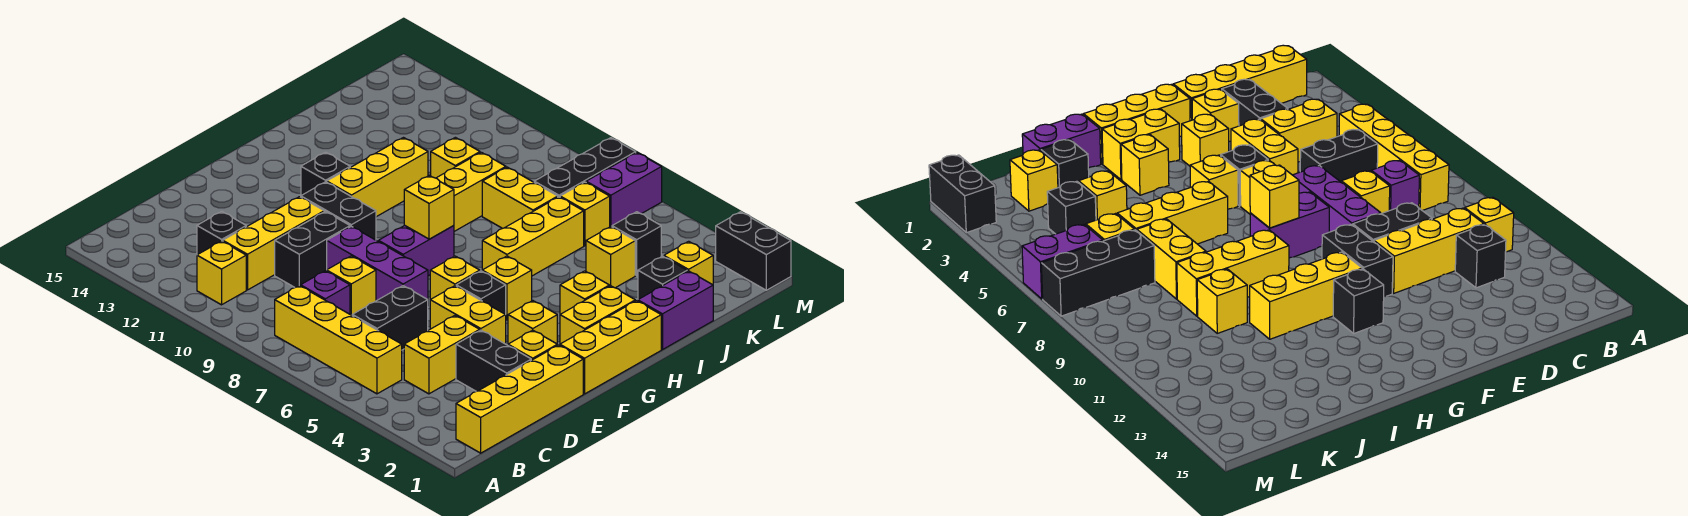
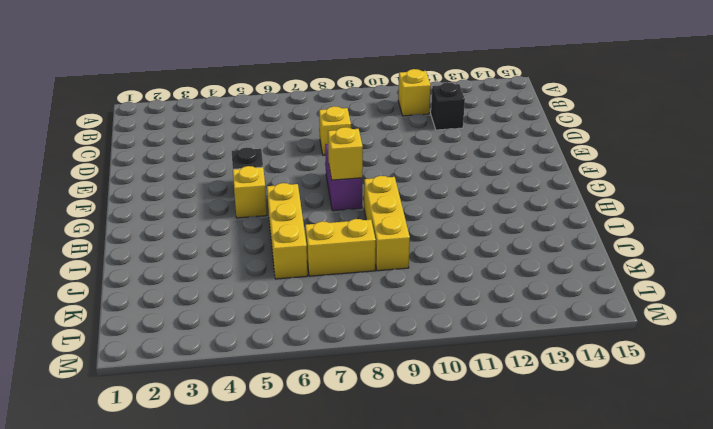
none -> yellow 1x4 brick [456,345,583,453]
none -> yellow 1x4 brick [275,286,402,394]
none -> yellow 1x2 brick [404,316,480,394]
none -> black 1x2 brick [352,286,428,350]

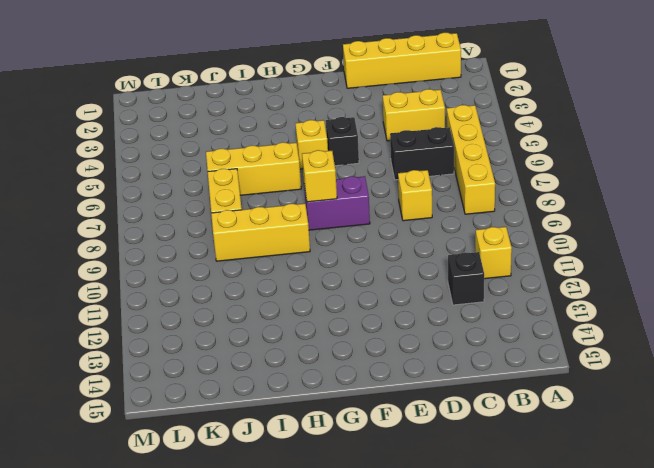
none -> purple 1x1 brick [301,271,350,314]
none -> yellow 1x3 brick [223,197,324,290]
none -> black 1x2 brick [456,330,531,391]
none -> black 1x2 brick [275,212,350,288]

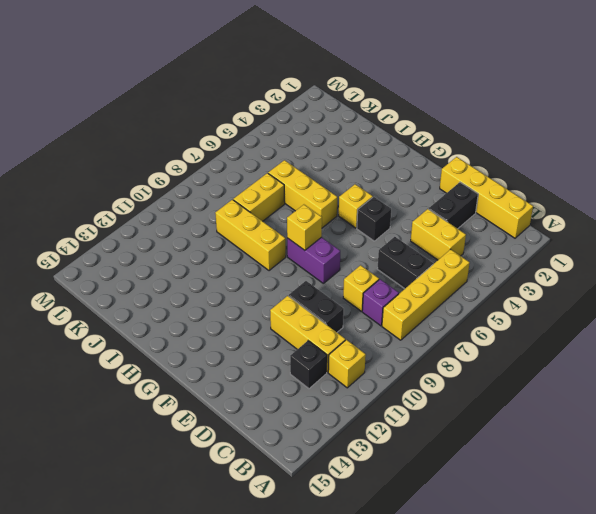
none -> yellow 1x1 brick [508,330,557,360]
none -> yellow 1x2 brick [430,286,506,344]
none -> purple 1x3 brick [327,226,428,301]
none -> yellow 1x3 brick [560,301,661,394]

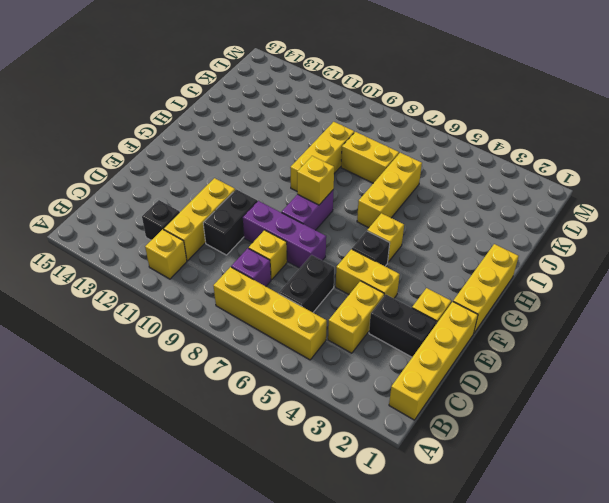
none -> yellow 1x1 brick [508,301,557,344]
none -> yellow 1x1 brick [430,256,480,300]
none -> black 1x2 brick [301,182,376,240]
none -> yellow 1x2 brick [560,286,635,344]

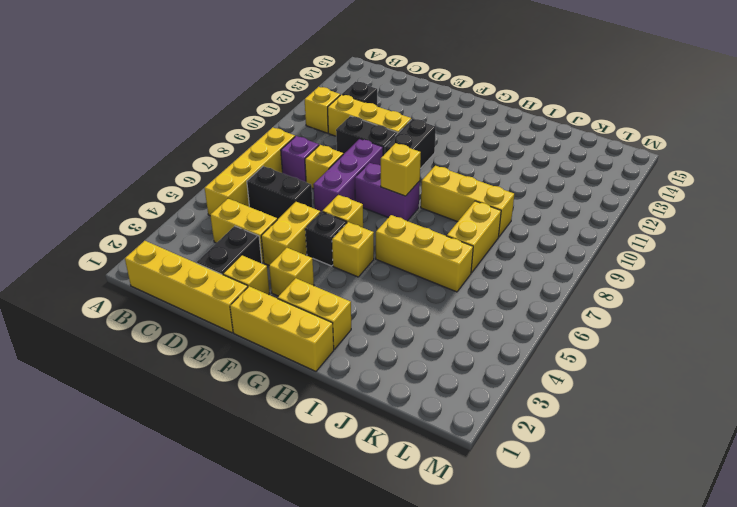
none -> yellow 1x3 brick [327,138,428,217]
none -> black 1x1 brick [301,152,350,195]
none -> yellow 1x1 brick [560,271,609,314]
none -> purple 1x2 brick [638,271,713,350]

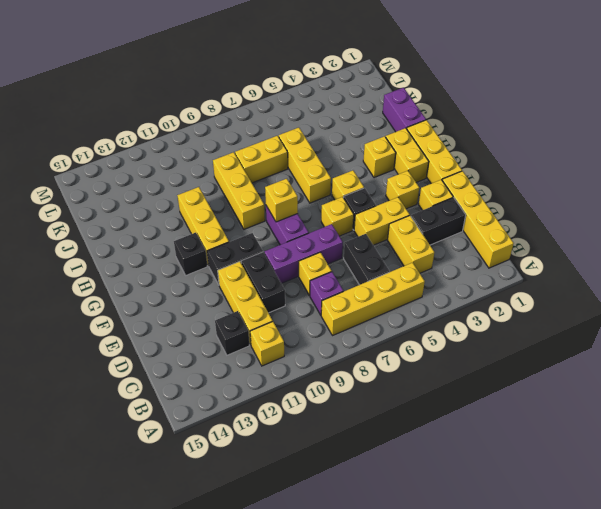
none -> black 1x1 brick [638,256,687,299]
none -> yellow 1x1 brick [586,227,635,288]
none -> yellow 1x1 brick [431,137,480,178]
none -> yellow 1x1 brick [664,241,713,285]

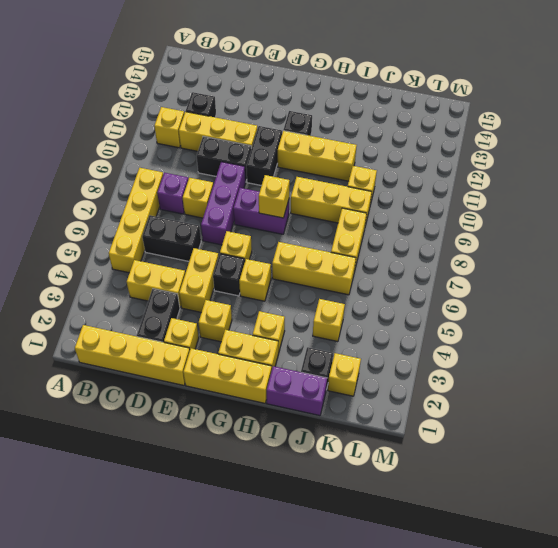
none -> black 1x1 brick [612,212,661,275]
none -> yellow 1x1 brick [560,182,610,246]
none -> black 1x3 brick [534,138,636,197]
none -> purple 1x2 brick [586,153,662,227]

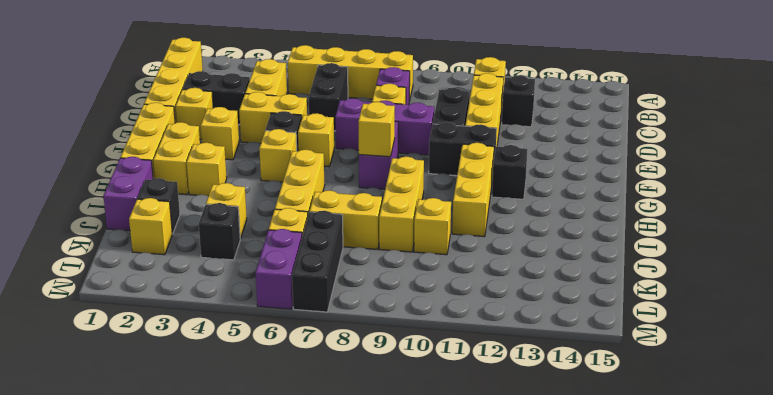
none -> black 1x2 brick [716,212,791,290]

